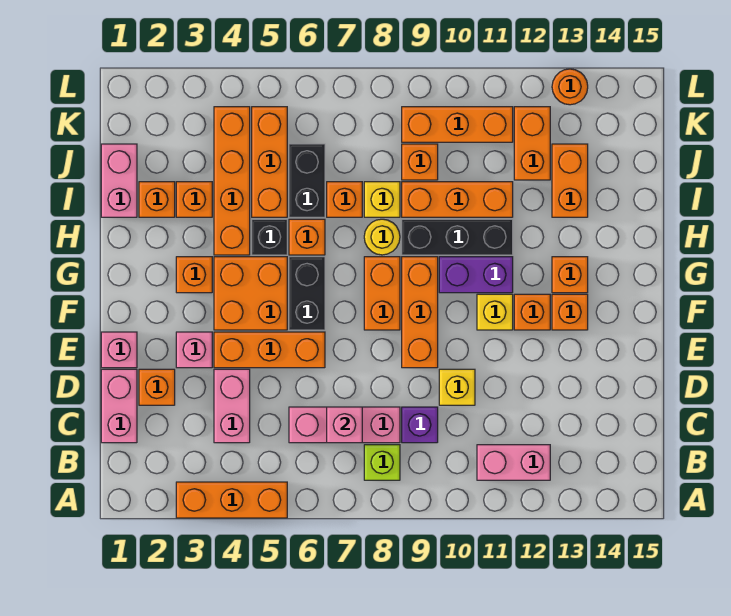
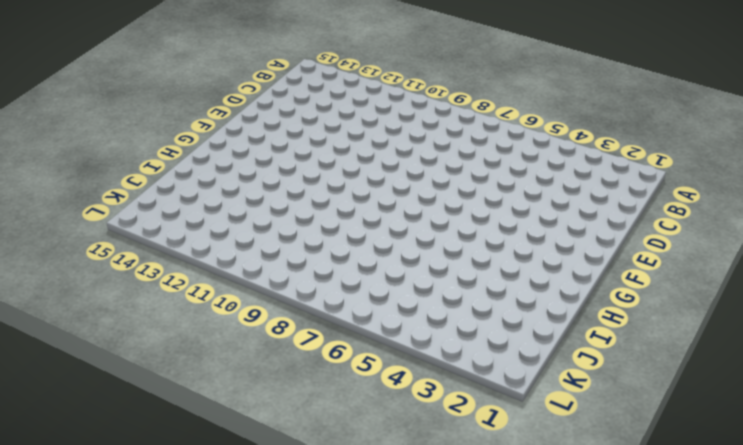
none -> orange 1x3 brick [176,482,287,518]
none -> lime 1x1 brick [364,445,400,480]
none -> pink 1x2 brick [477,445,550,480]
none -> pink 1x2 brick [101,369,137,443]

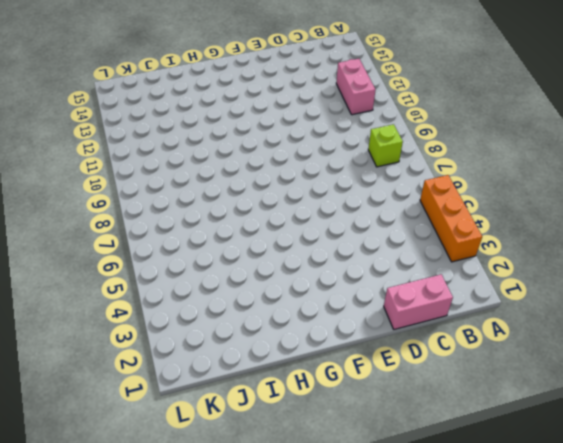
none -> pink 1x2 brick [214,369,250,443]
none -> pink 1x3 brick [289,407,400,443]
none -> purple 1x1 brick [402,407,438,443]
none -> orange 1x1 brick [139,369,175,405]

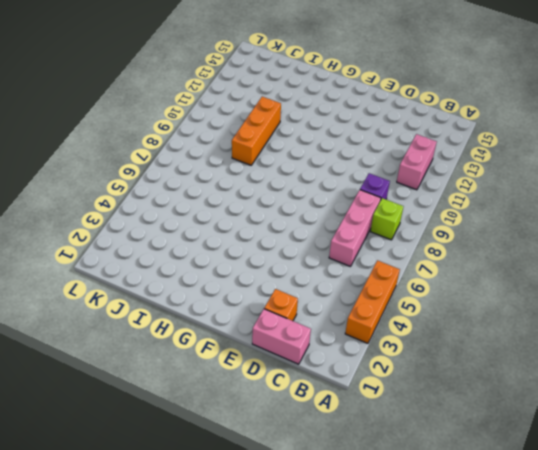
none -> pink 1x2 brick [214,369,250,443]
none -> yellow 1x1 brick [439,369,475,405]
none -> pink 1x1 brick [101,332,137,368]
none -> pink 1x1 brick [176,332,212,368]

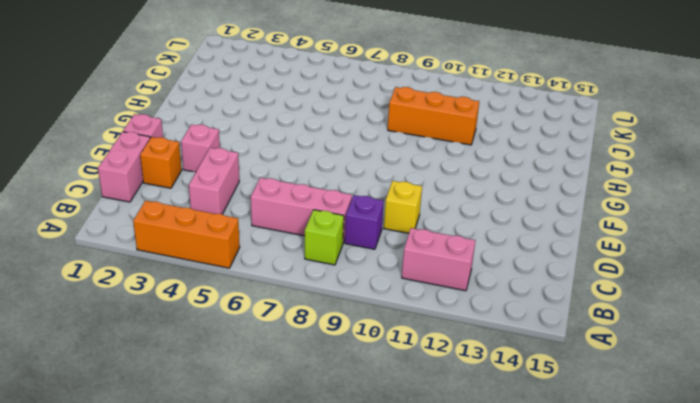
none -> orange 1x3 brick [214,332,325,368]
none -> orange 1x3 brick [402,257,438,368]
none -> orange 2x2 brick [214,257,287,330]
none -> black 1x2 brick [289,257,325,330]

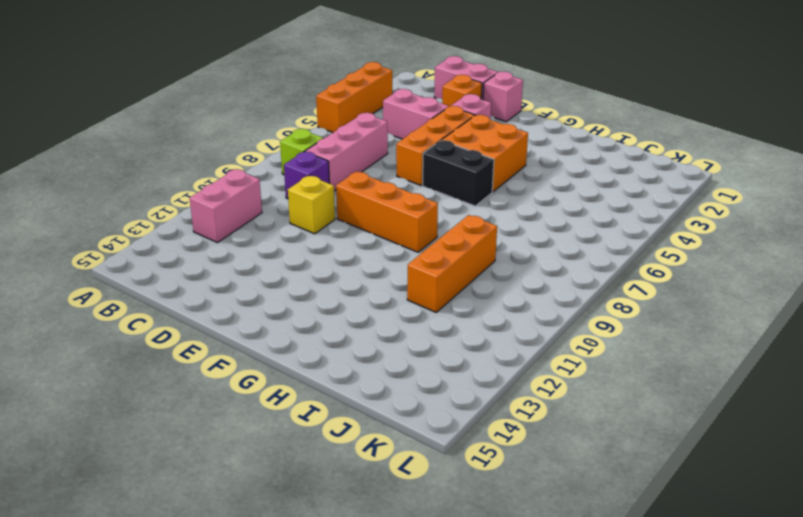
none -> orange 1x2 brick [364,257,400,330]
none -> yellow 1x1 brick [477,294,513,330]
none -> orange 1x1 brick [514,294,550,330]
none -> orange 1x1 brick [552,294,588,330]

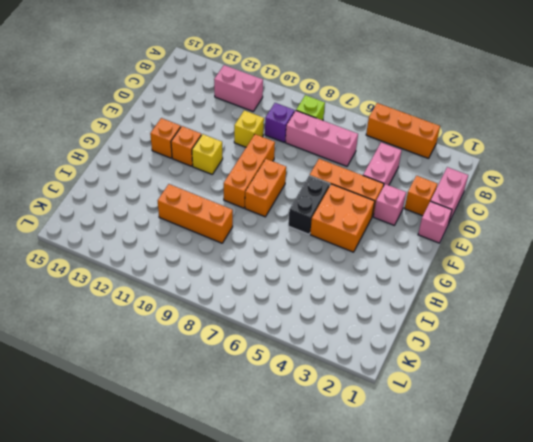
none -> orange 1x1 brick [176,257,212,293]
none -> purple 1x2 brick [439,257,513,293]
none -> orange 1x1 brick [552,257,588,293]
none -> orange 1x4 brick [214,107,250,255]

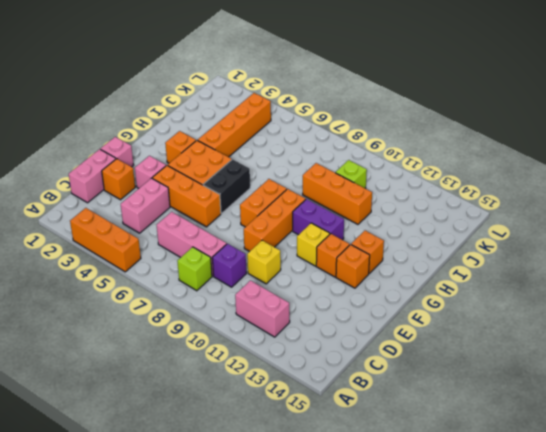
lime 1x1 brick [335,160,367,188] -> none
none -> black 1x1 brick [252,219,287,255]
none -> orange 1x1 brick [289,219,325,255]
none -> yellow 1x1 round brick [364,219,400,255]
none -> black 1x3 brick [402,219,513,255]

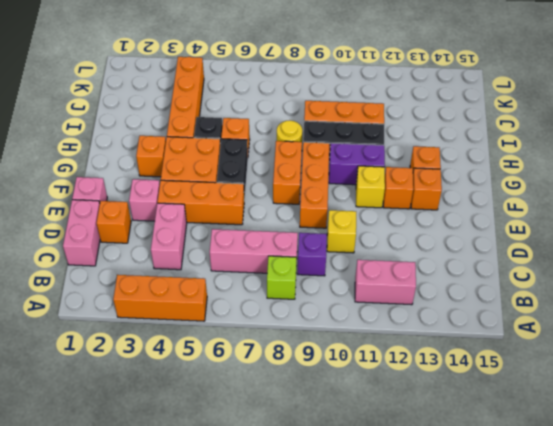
none -> pink 1x2 brick [101,144,137,217]
none -> orange 1x1 brick [139,182,175,217]
none -> orange 1x1 brick [176,182,212,217]
none -> orange 1x3 brick [252,107,287,217]

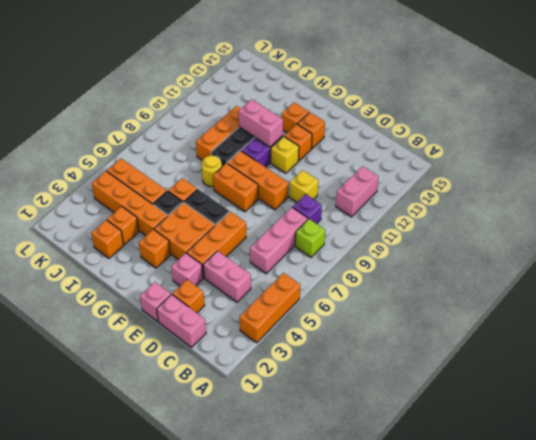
pink 1x2 brick [239,99,283,147] -> pink 1x2 brick moved to [101,144,137,217]
none -> black 1x2 brick [289,144,325,217]
none -> orange 1x1 brick [327,182,362,217]
none -> yellow 1x1 brick [364,182,400,217]
none -> orange 1x2 brick [552,144,588,217]

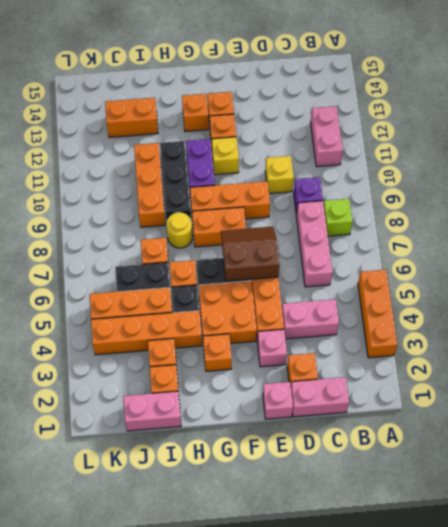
brown 2x2 slope [221,227,280,281] -> none
none -> yellow 1x1 brick [364,182,400,217]
none -> orange 1x1 brick [402,144,438,180]
none -> orange 1x2 brick [514,107,550,180]
none -> orange 1x3 brick [402,107,513,142]

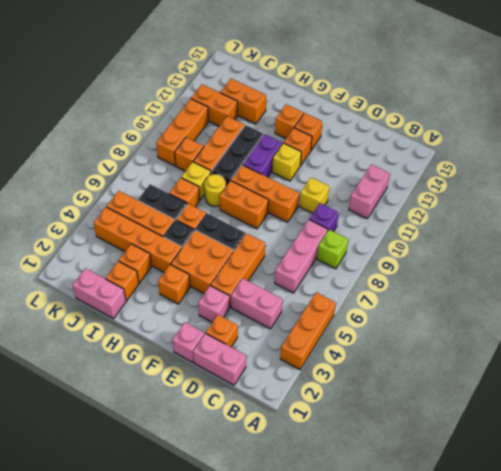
none -> orange 1x1 round brick [552,69,588,105]
none -> pink 1x1 brick [327,407,362,443]

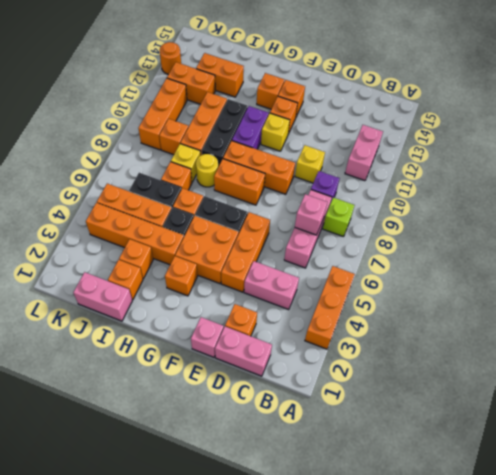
none -> pink 1x1 brick [176,332,212,368]

